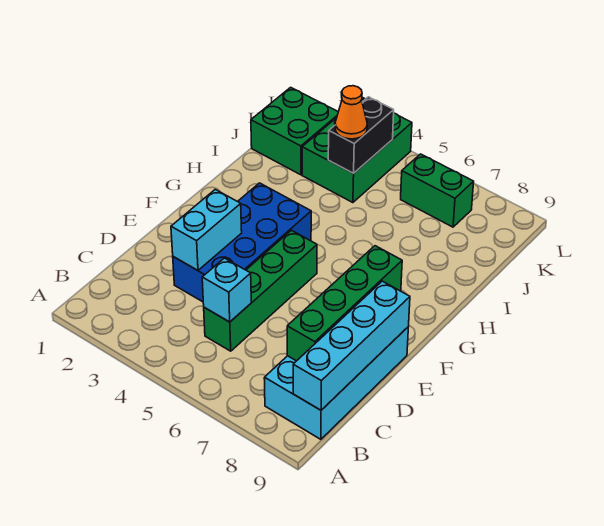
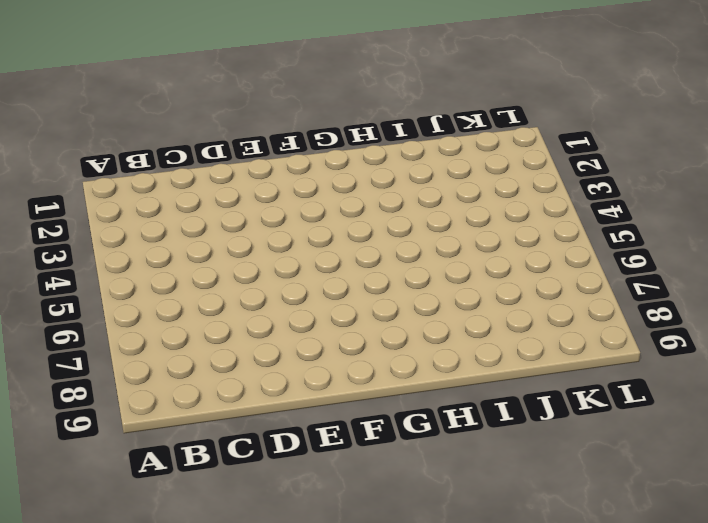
none -> cyan 2x4 brick [264,327,408,439]
none -> green 1x4 brick [204,230,317,351]
none -> blue 2x4 brick [173,183,311,302]

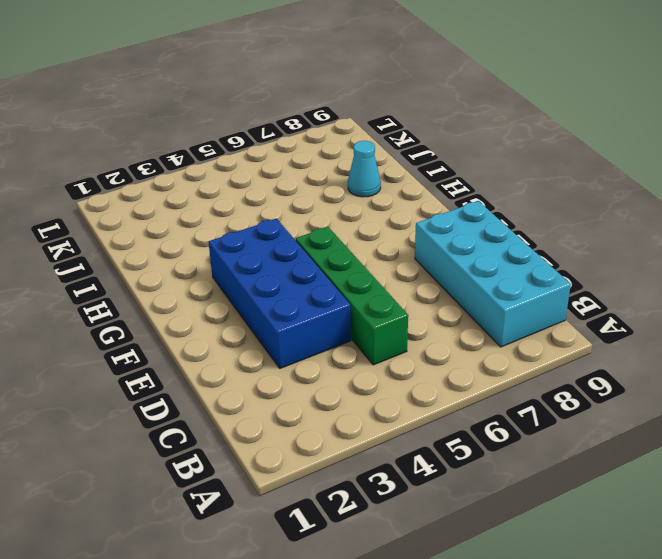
cyan 1x1 cone [348,141,381,197] -> none
none -> green 2x2 brick [251,87,338,175]
none -> green 2x3 brick [302,97,412,203]
none -> green 1x2 brick [401,154,474,227]

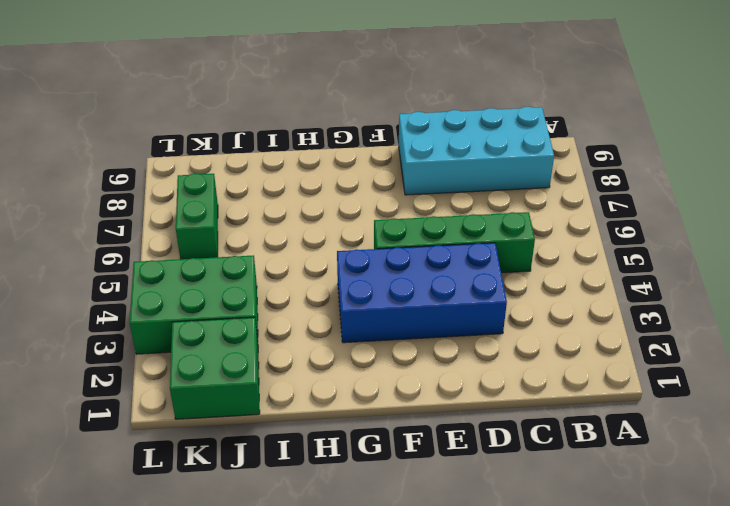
none -> cyan 1x4 brick [293,281,410,410]
none -> cyan 1x1 brick [202,258,251,322]
none -> green 1x4 brick [287,246,402,361]

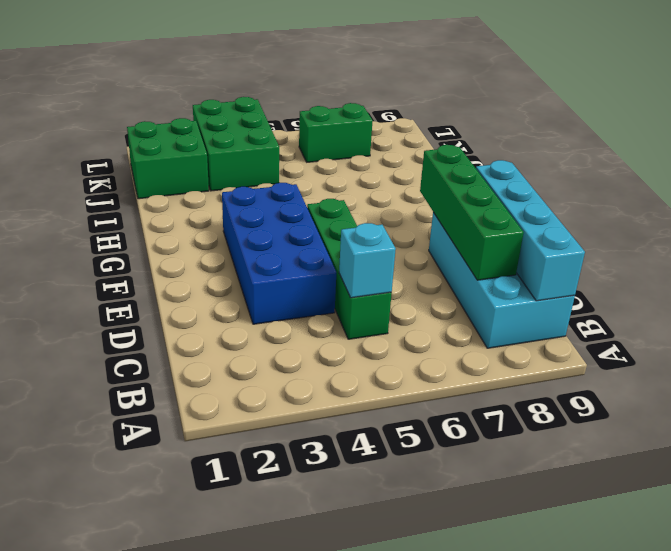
none -> cyan 1x2 brick [171,189,242,270]
none -> black 1x2 brick [328,97,394,173]
none -> orange 1x1 cone [335,86,367,139]

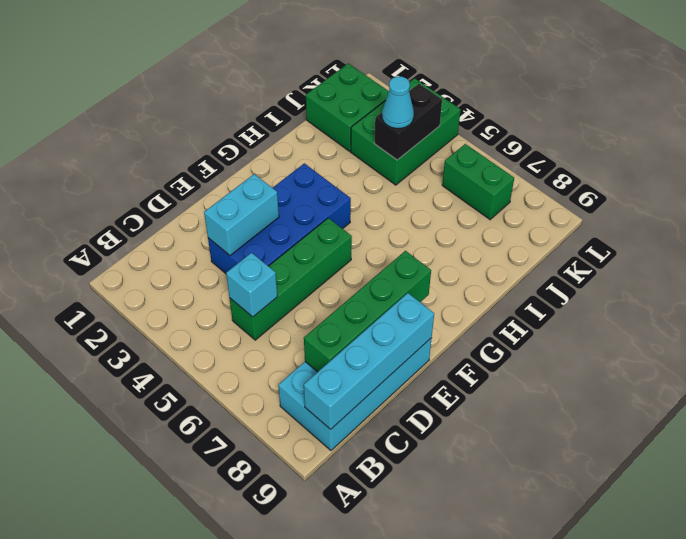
cyan 1x1 cone [382,76,414,128] -> orange 1x1 cone [335,86,367,139]

